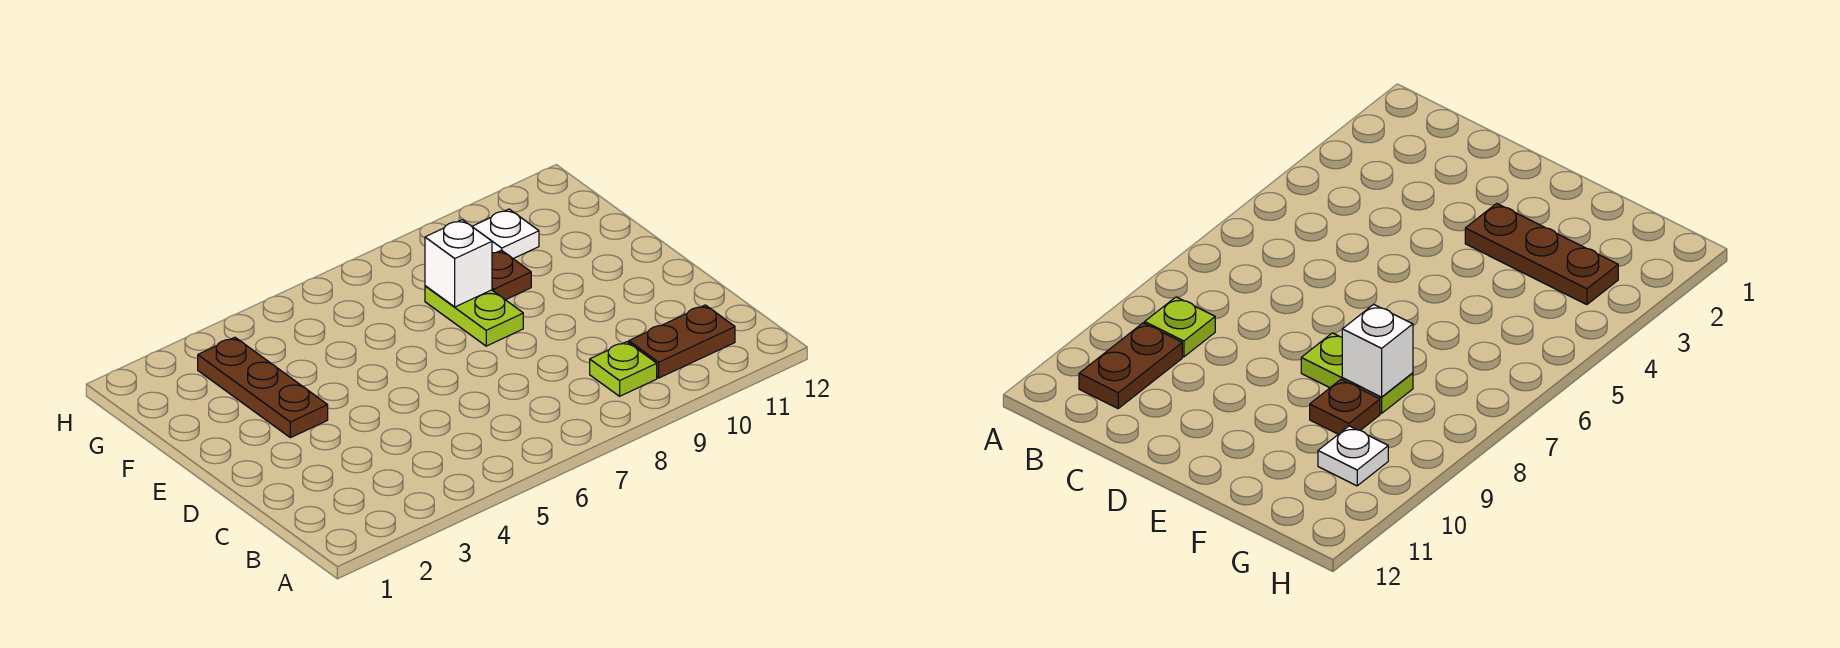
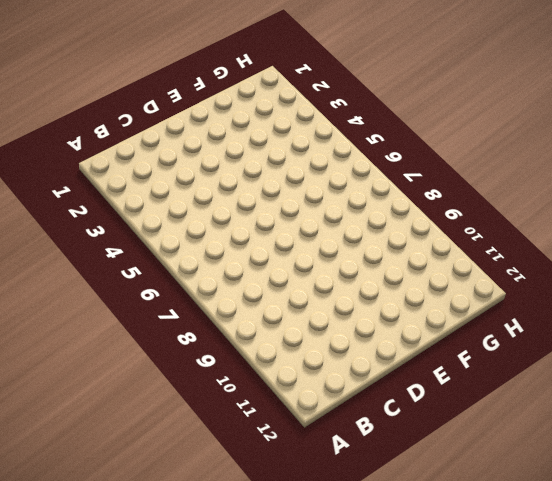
none -> lime 1x1 plate [590,342,657,396]
none -> brown 1x2 plate [629,305,735,378]

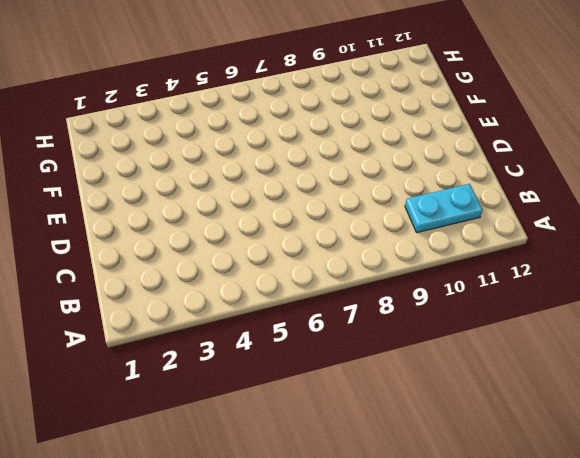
cyan 1x2 plate [405,184,483,233] -> brown 1x2 plate [629,305,735,378]
none -> lime 1x1 plate [590,342,657,396]
none -> brown 1x3 plate [198,337,328,438]

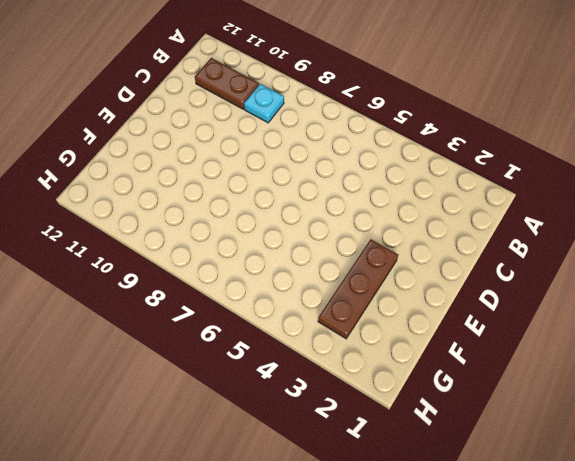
cyan 1x1 plate [244,84,284,123] -> lime 1x1 plate [590,342,657,396]
none -> lime 1x2 plate [425,286,523,346]
none -> brown 1x1 plate [492,250,531,300]

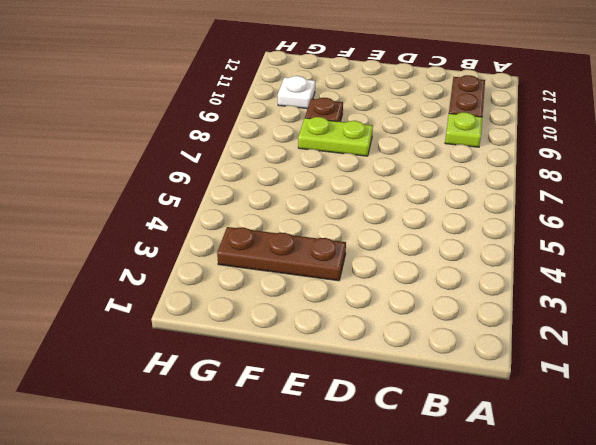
none -> white 1x1 brick [425,220,492,307]

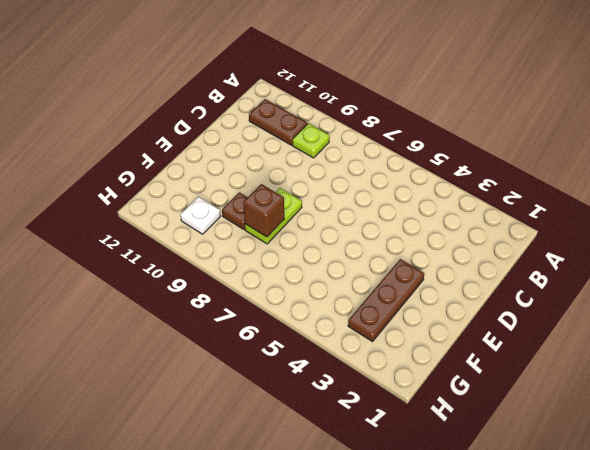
brown 1x1 brick [243,184,284,237] -> white 1x1 brick [425,220,492,307]

